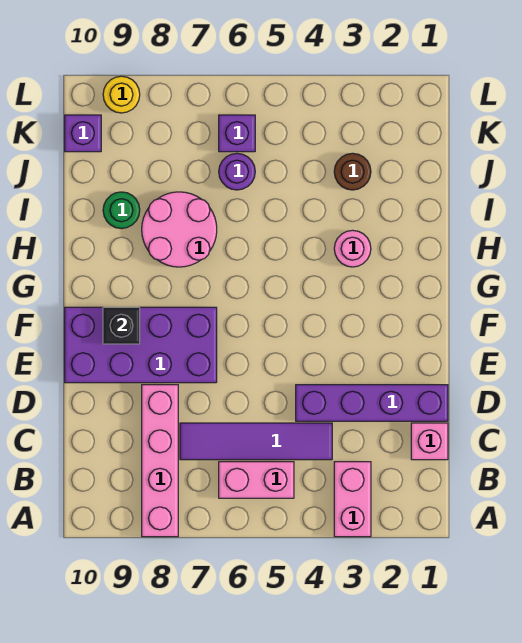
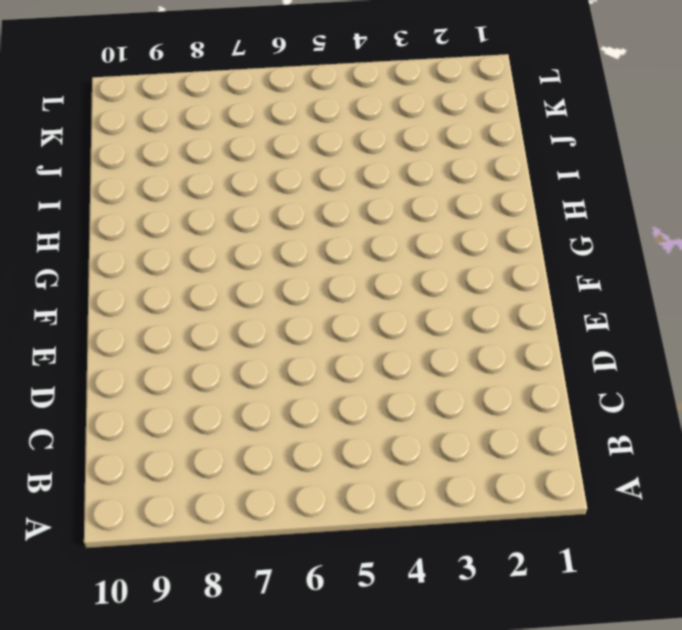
none -> pink 1x2 brick [334,462,371,537]
none -> pink 1x4 brick [142,385,178,537]
none -> pink 1x2 brick [219,462,294,498]

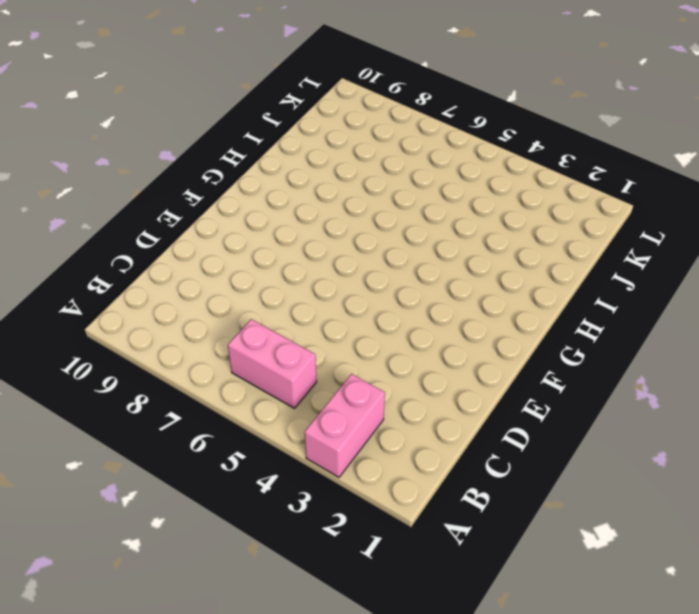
none -> pink 1x4 brick [142,385,178,537]
none -> pink 1x1 brick [411,423,448,460]
none -> purple 1x4 tile [180,423,332,460]

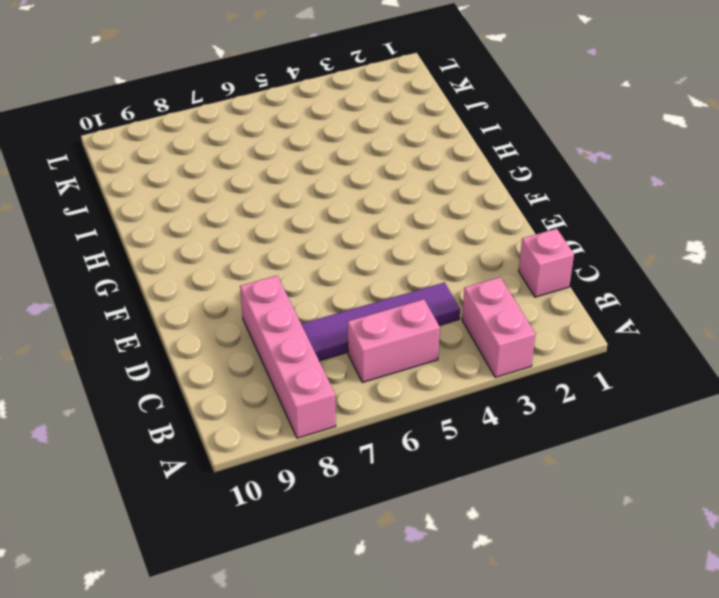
none -> purple 1x4 brick [296,385,448,421]
none -> purple 2x4 brick [65,307,217,383]
none -> pink 1x1 round brick [334,230,371,267]

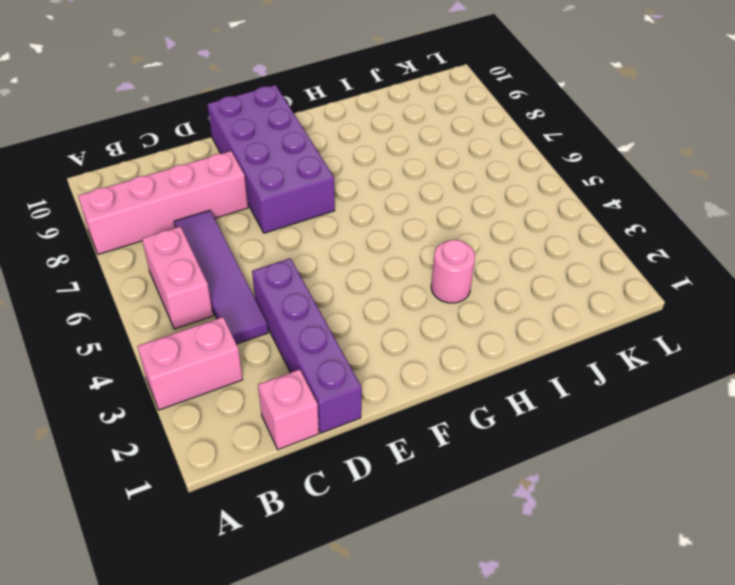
none -> pink 2x2 round brick [142,192,217,267]
none -> green 1x1 round brick [103,192,140,229]
none -> brown 1x1 round brick [334,153,371,190]

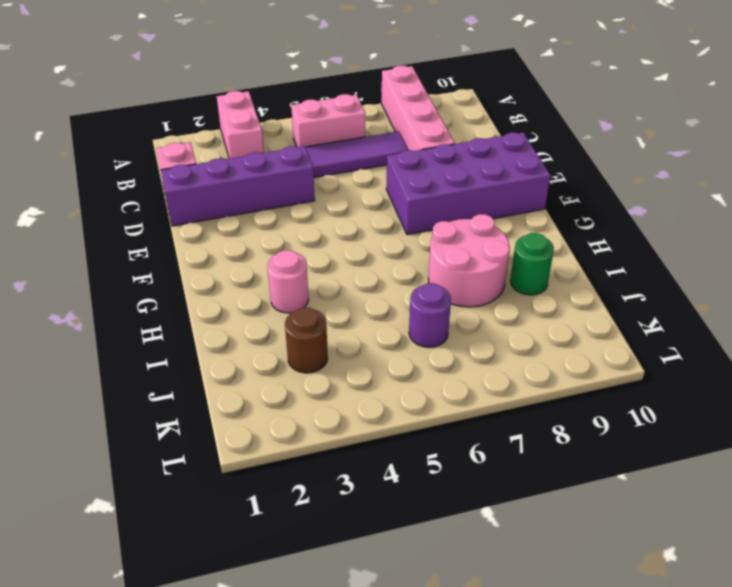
none -> purple 1x1 brick [219,115,255,152]
none -> purple 1x1 brick [65,115,101,152]
none -> yellow 1x1 round brick [103,76,140,113]

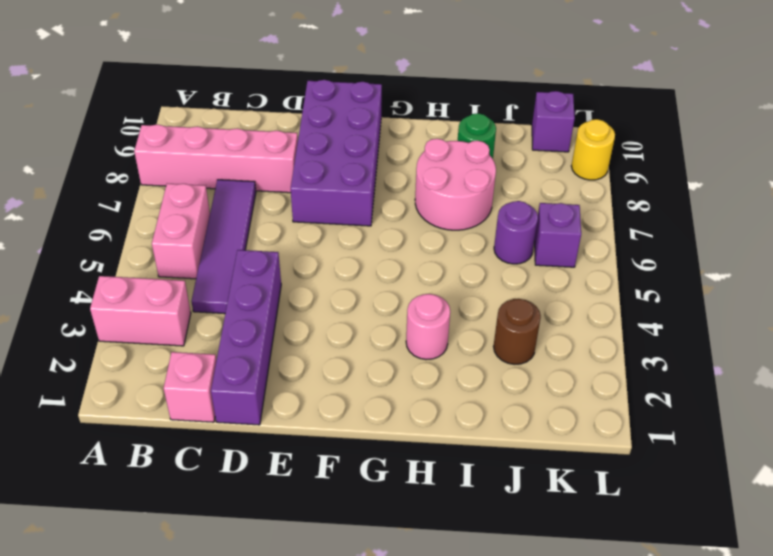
none -> black 1x1 brick [103,307,140,344]

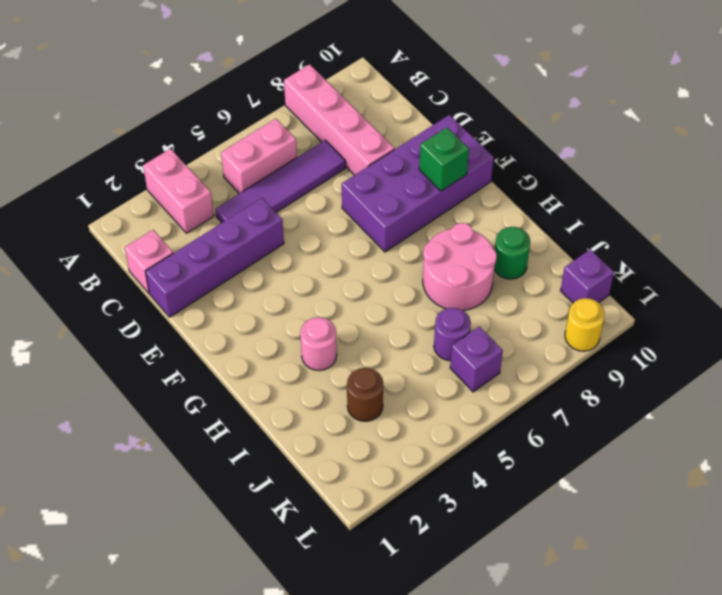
green 1x1 brick [419,127,469,191] -> black 1x1 brick [103,307,140,344]

